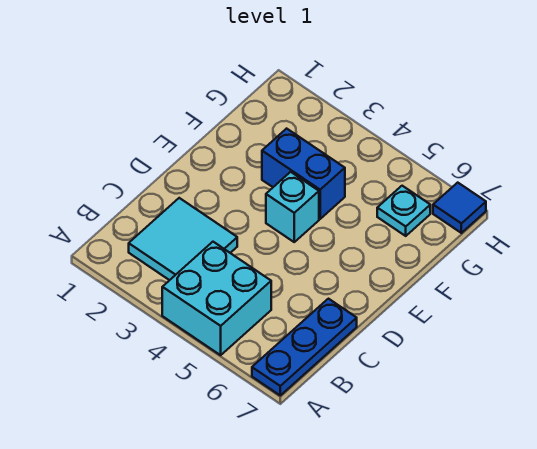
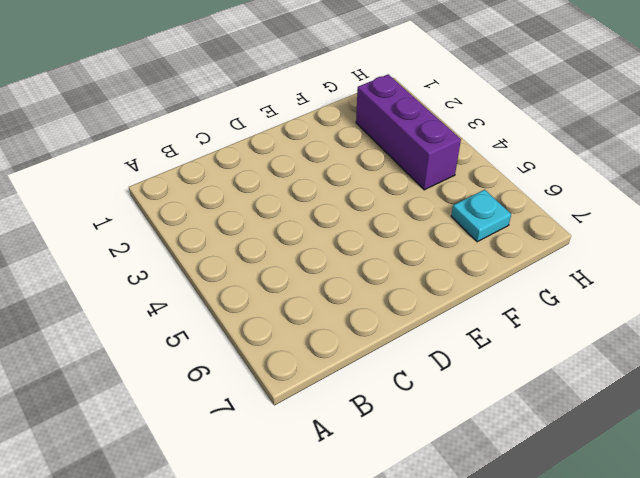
purple 1x3 brick [356,74,461,190] -> none
none -> cyan 2x2 brick [162,242,271,355]
none -> blue 1x3 plate [252,299,357,395]

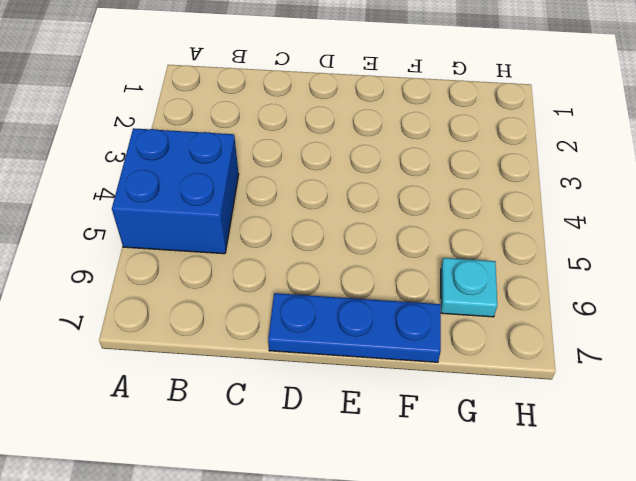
blue 2x2 brick [112,128,239,254] -> cyan 2x2 brick [162,242,271,355]
blue 1x3 plate [268,293,441,362] -> blue 1x3 plate moved to [252,299,357,395]
none -> cyan 2x2 tile [129,198,237,280]
none -> cyan 1x1 brick [266,172,319,242]

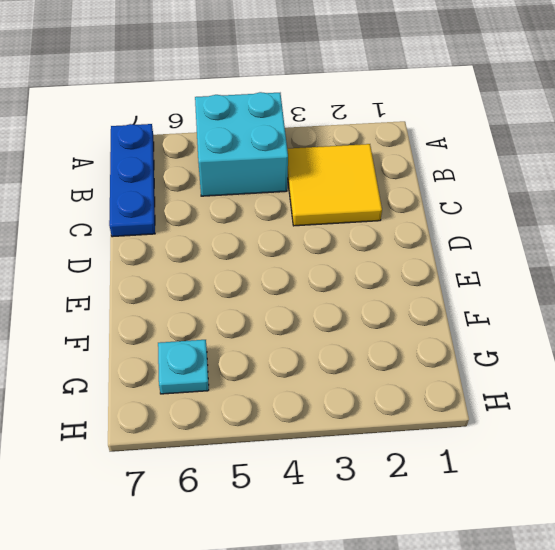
yellow 2x2 tile [287,144,382,226] -> cyan 2x2 tile [129,198,237,280]
none -> cyan 1x1 brick [266,172,319,242]
none -> blue 1x2 brick [262,129,345,219]

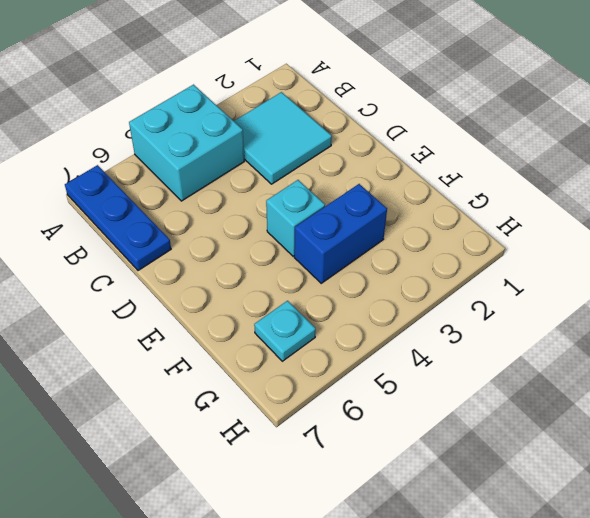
none -> blue 1x1 tile [433,183,486,233]

